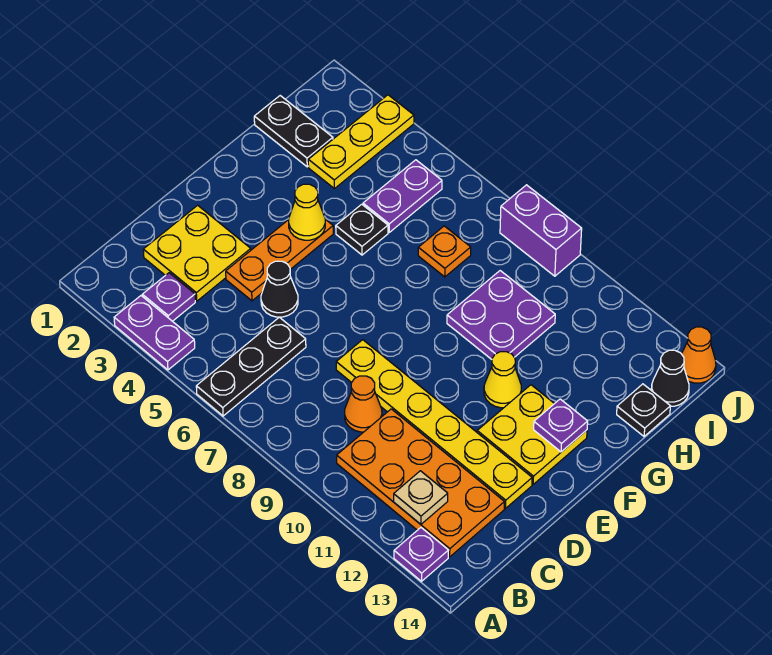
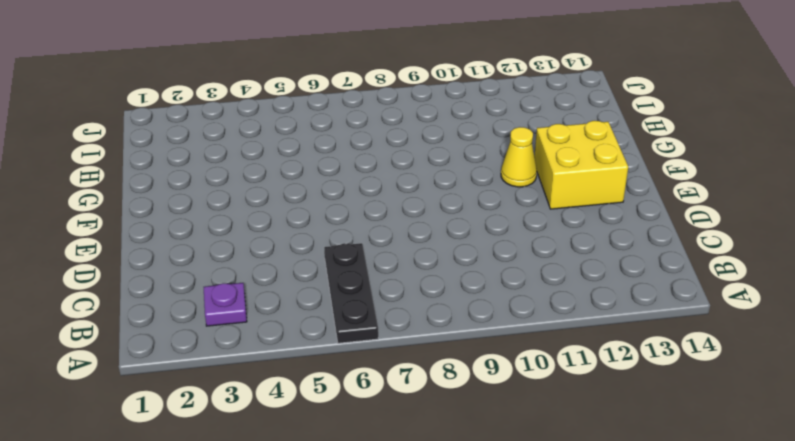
yellow 2x2 brick [534,121,628,209] -> yellow 2x2 plate [477,385,587,484]
none -> purple 1x2 plate [114,296,195,370]
none -> purple 1x1 plate [394,528,449,581]
none -> orange 2x4 plate [337,409,504,557]

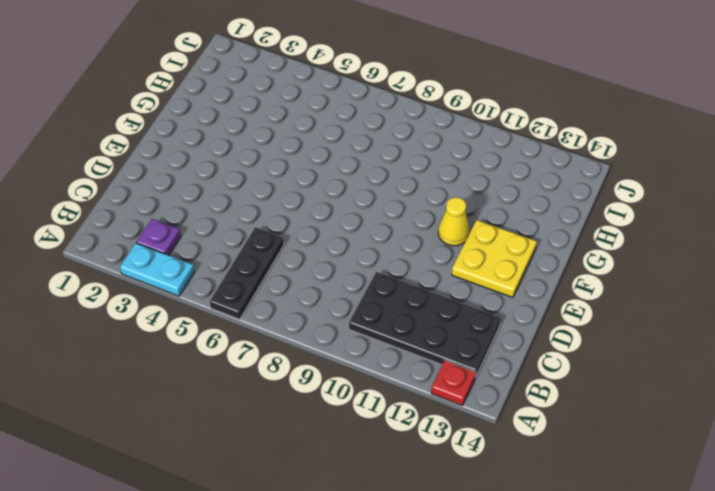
cyan 1x2 plate [120,243,194,296] -> purple 1x2 plate [114,296,195,370]
red 1x1 plate [431,360,476,405] -> purple 1x1 plate [394,528,449,581]
black 2x4 plate [349,272,501,377] -> orange 2x4 plate [337,409,504,557]
none -> yellow 2x2 plate [143,205,251,301]
none -> orange 1x1 cone [345,376,382,432]
none -> orange 1x3 plate [226,219,333,301]

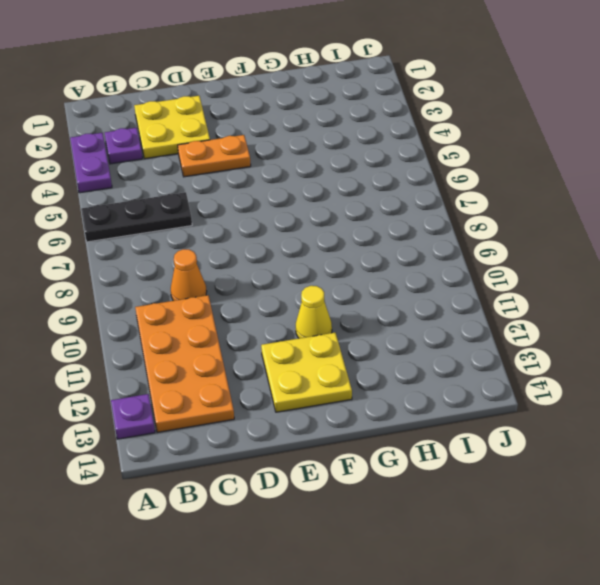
orange 1x2 plate [178,135,251,177] -> orange 1x3 plate [226,219,333,301]
none -> black 1x1 cone [261,261,298,317]
none -> yellow 1x6 plate [336,340,532,508]
none -> black 1x1 plate [336,204,388,255]

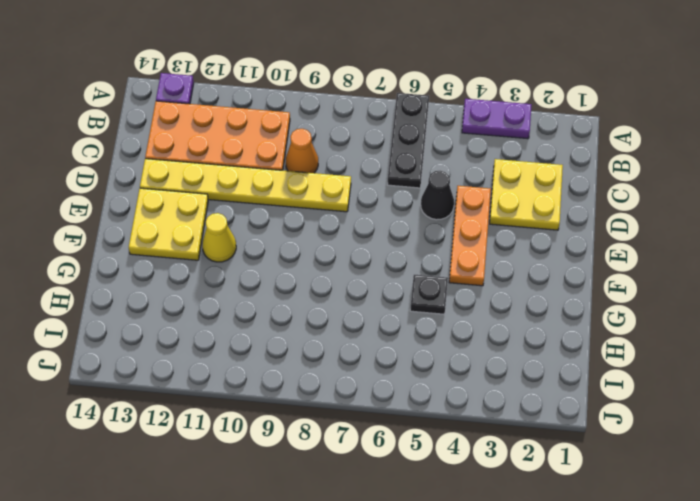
none -> purple 1x1 plate [142,273,195,321]
none -> purple 2x2 plate [447,271,555,359]
none -> black 1x2 plate [254,96,333,167]

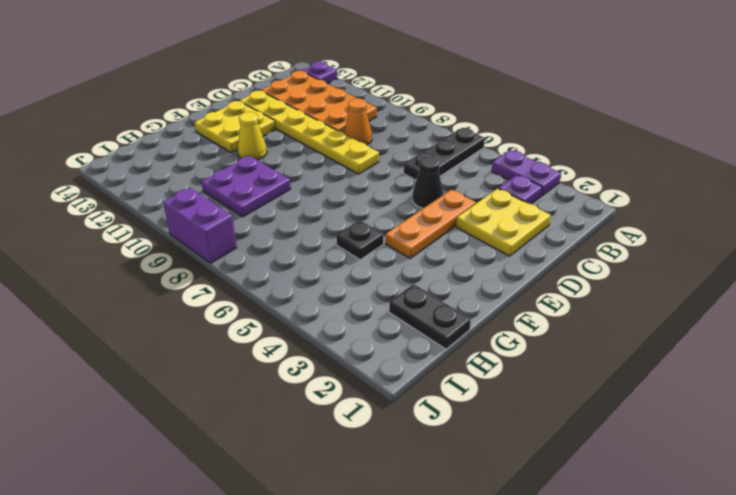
none -> yellow 1x3 plate [308,95,414,189]
none -> purple 1x2 plate [363,160,442,232]
none -> orange 1x1 plate [418,226,471,277]

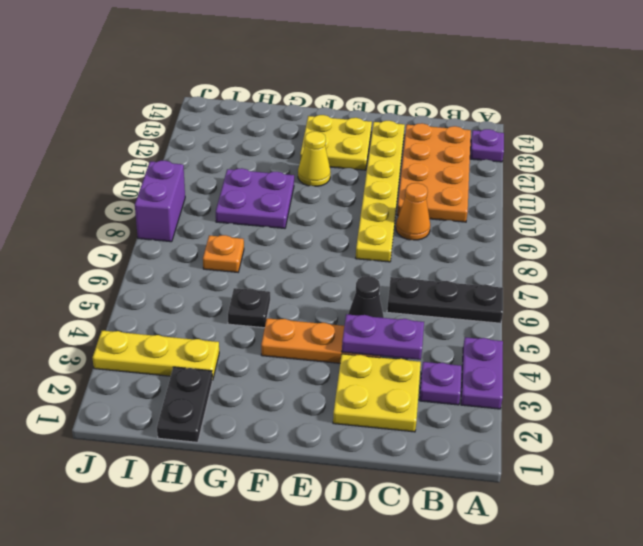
purple 1x2 plate [342,314,424,360] -> purple 1x2 plate moved to [363,160,442,232]
none -> black 1x1 plate [617,384,670,436]
none -> black 1x1 cone [651,350,689,406]
none -> orange 1x1 cone [682,327,716,383]

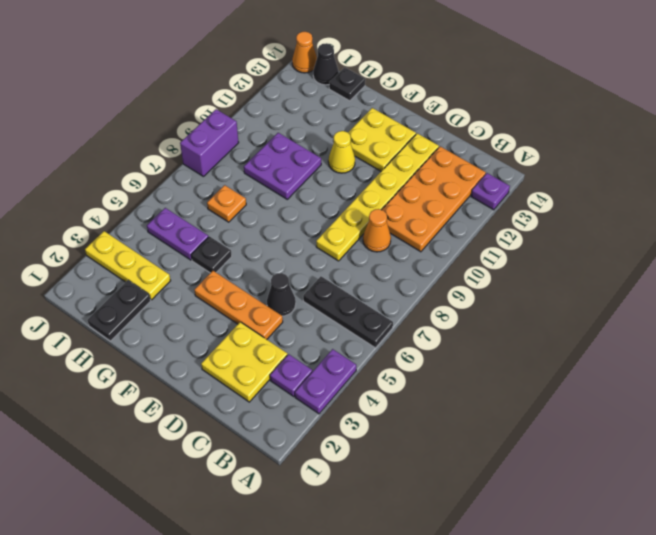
none -> tan 1x1 plate [394,471,448,524]
none -> yellow 1x1 cone [289,184,325,240]
none -> purple 1x1 plate [534,399,588,452]

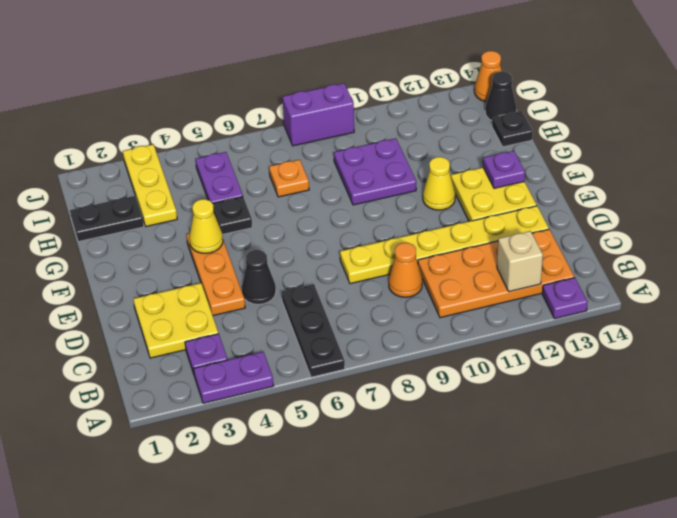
tan 1x1 brick [497,231,543,292] -> tan 1x1 plate [394,471,448,524]

